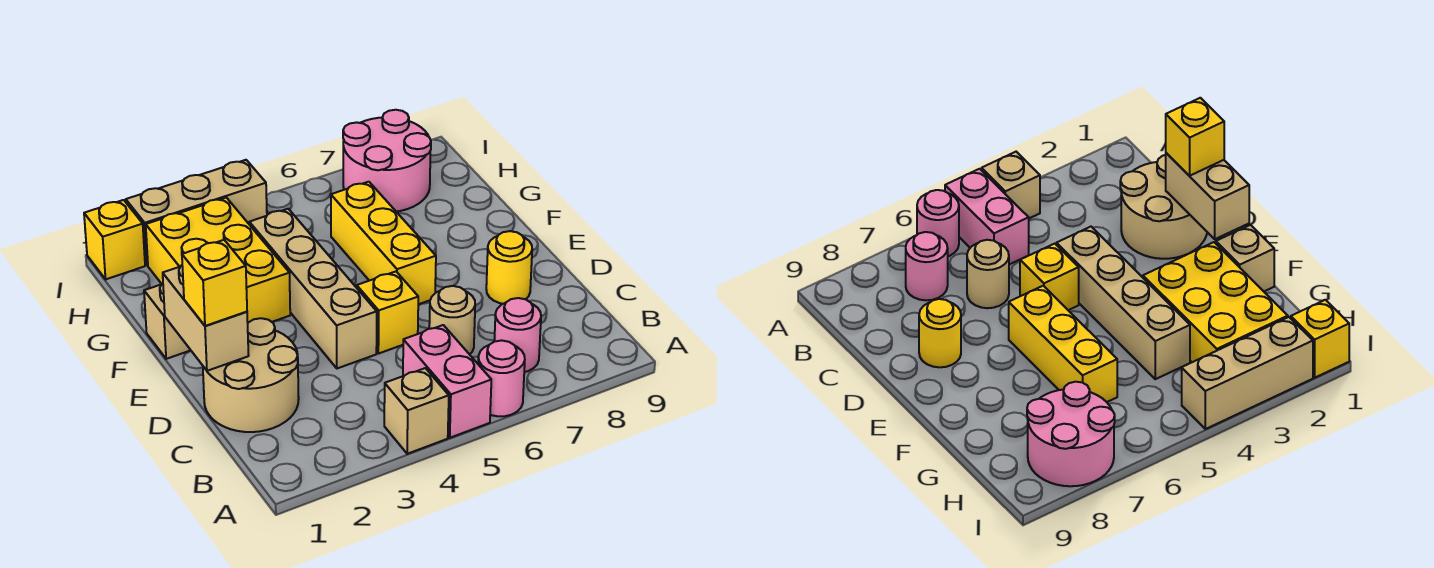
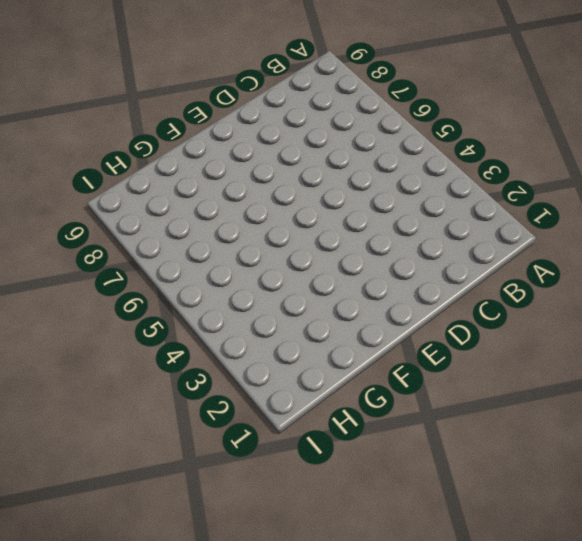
none -> tan 1x1 brick [384,368,449,454]
none -> pink 1x2 brick [403,325,491,438]
none -> pink 1x1 round brick [478,340,525,416]

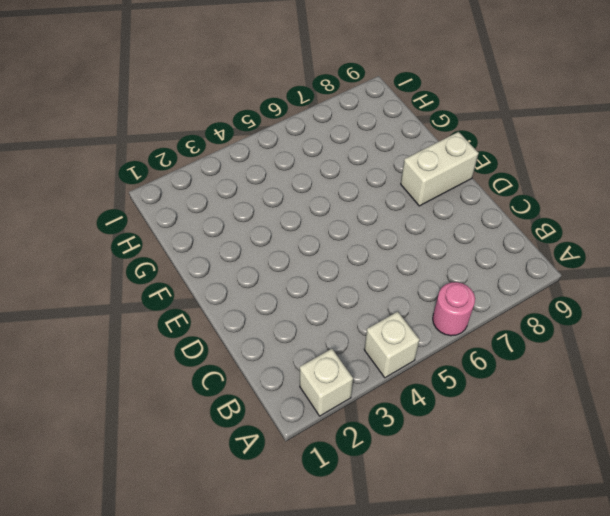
white 1x1 brick [300,349,353,416] -> none
white 1x1 brick [364,312,420,378] -> tan 1x1 brick [384,368,449,454]
white 1x2 brick [401,132,479,206] -> none
none -> pink 1x2 brick [403,325,491,438]
none -> pink 1x1 round brick [494,298,541,372]
none -> tan 2x2 round brick [203,318,299,432]

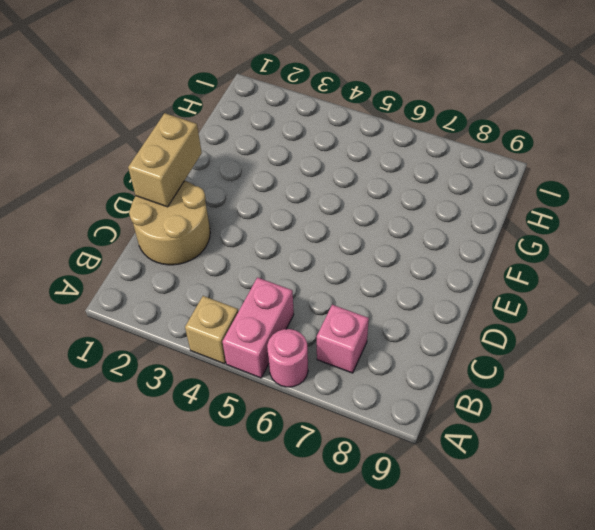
pink 1x1 brick [317,305,369,373] -> pink 1x1 round brick [494,298,541,372]
none -> tan 1x1 round brick [429,286,475,354]
none -> tan 1x4 brick [249,209,377,368]
none -> yellow 1x1 brick [357,272,418,354]

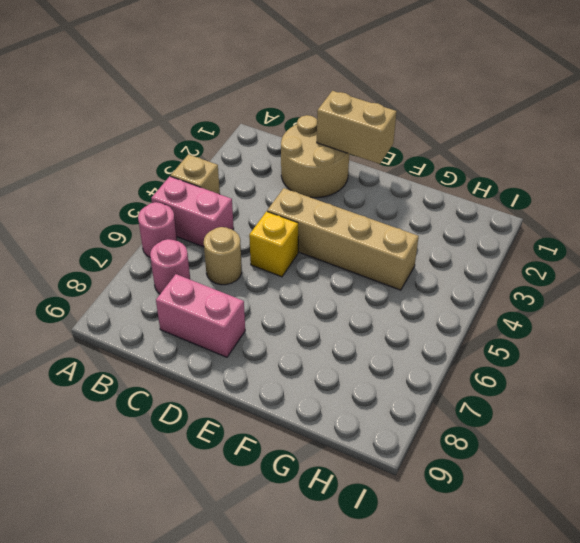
pink 1x2 brick [156,274,245,357] -> yellow 1x1 round brick [486,231,532,304]
none -> yellow 1x3 brick [331,182,436,304]
none -> tan 1x1 brick [144,283,191,359]
none -> yellow 2x3 brick [146,198,290,323]

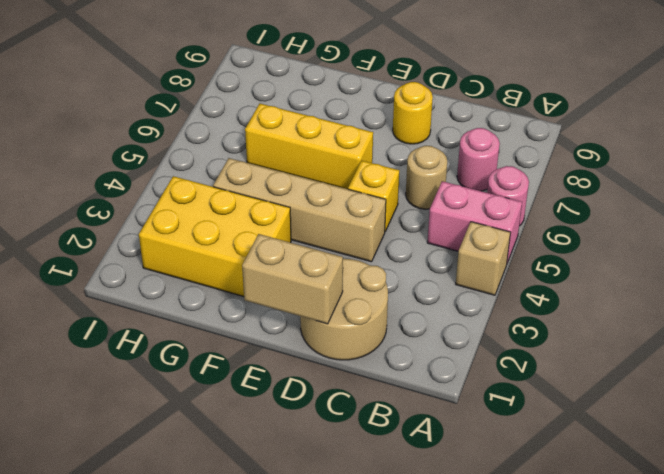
none -> tan 1x1 brick [144,283,191,359]
none -> pink 2x2 round brick [343,110,431,212]
none -> yellow 1x1 brick [84,200,145,279]

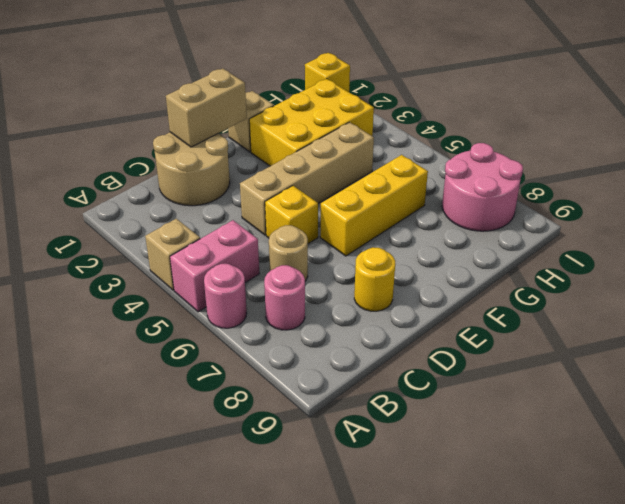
none -> tan 1x3 brick [126,160,267,265]
none -> yellow 1x1 brick [182,240,247,326]

